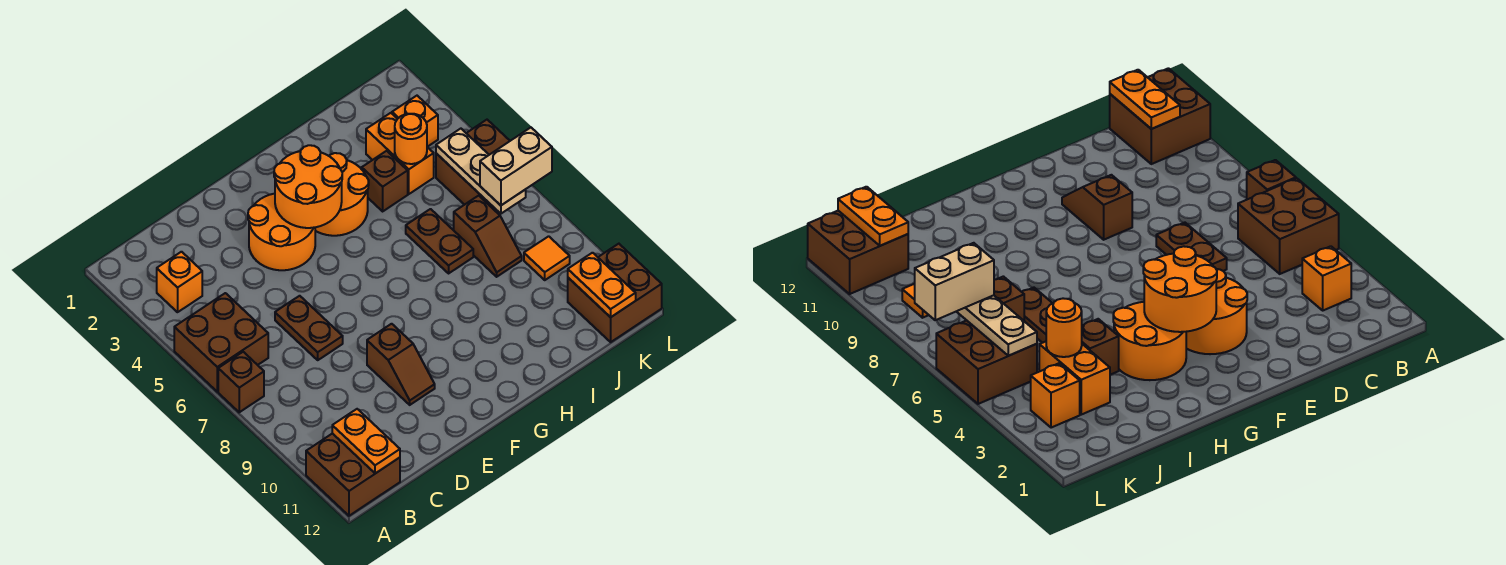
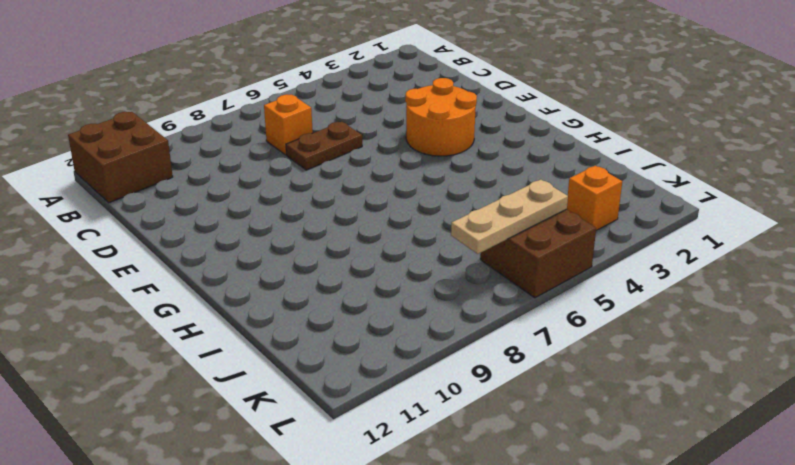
orange 1x1 brick [264,94,313,155] -> orange 1x1 brick moved to [157,252,202,312]
none -> brown 2x2 brick [174,293,268,392]
none -> brown 1x1 brick [218,352,264,412]
none -> brown 1x2 slope [367,324,435,405]

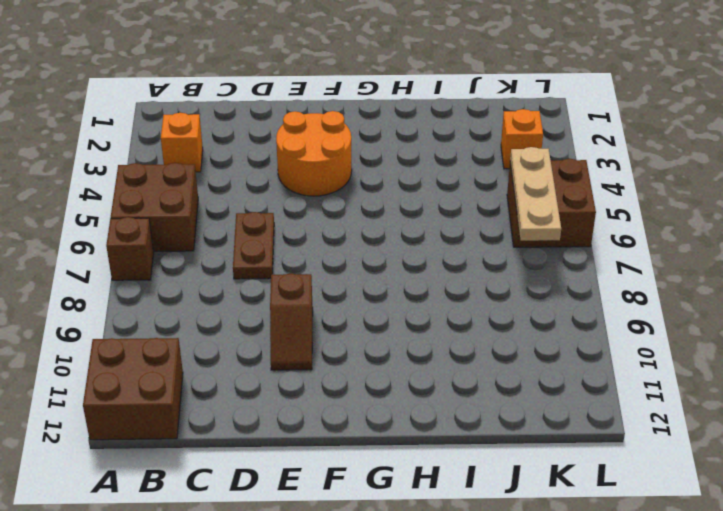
none -> orange 2x2 round brick [315,153,369,236]
none -> brown 1x1 brick [362,151,408,211]
none -> brown 1x2 plate [406,209,473,273]

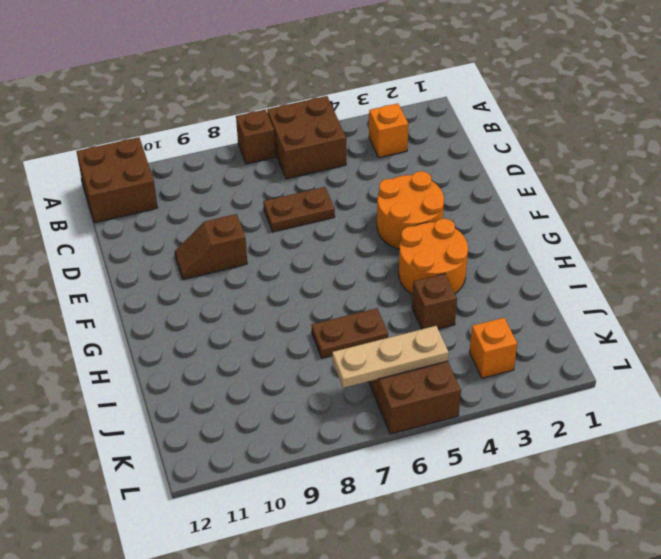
none -> orange 1x2 brick [366,113,434,194]
none -> brown 1x2 slope [454,196,522,277]
none -> orange 1x1 tile [524,236,570,280]

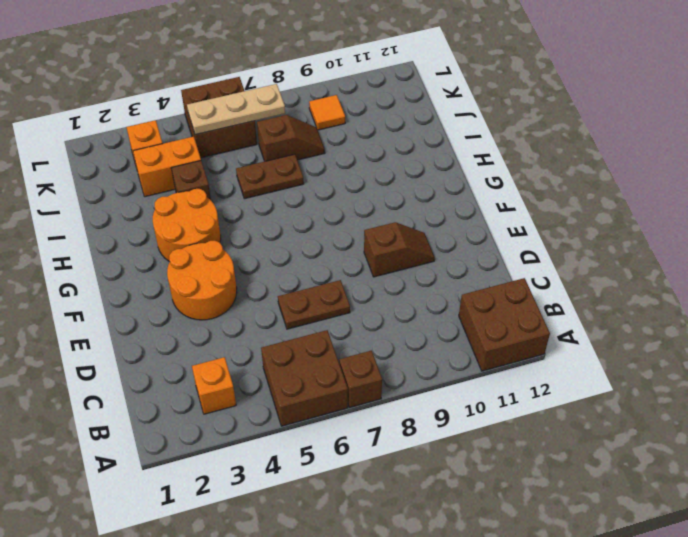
none -> brown 2x2 brick [568,244,662,342]
none -> orange 1x2 plate [332,409,400,473]
none -> orange 2x2 round brick [274,145,342,228]

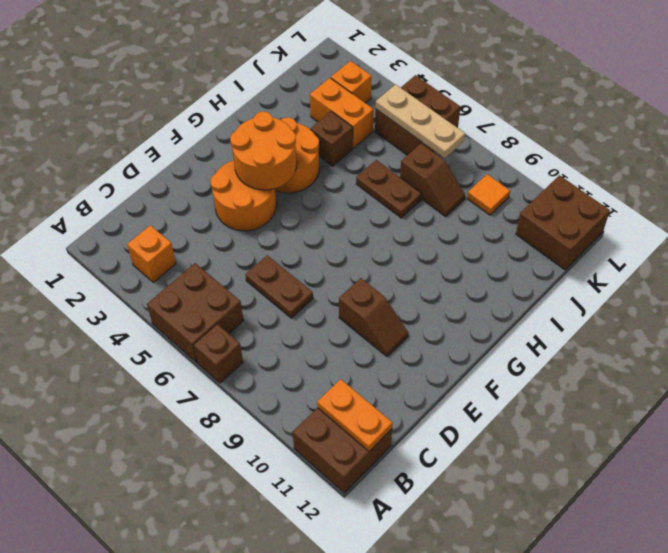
none -> orange 1x1 round brick [395,114,427,164]
none -> orange 1x2 plate [568,253,636,317]
none -> tan 1x2 brick [480,128,552,205]

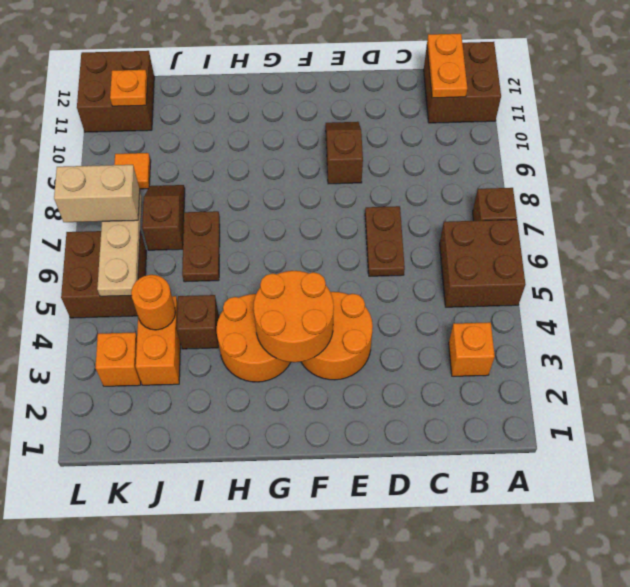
orange 1x1 plate [110,70,148,106] -> orange 1x2 plate [568,253,636,317]

